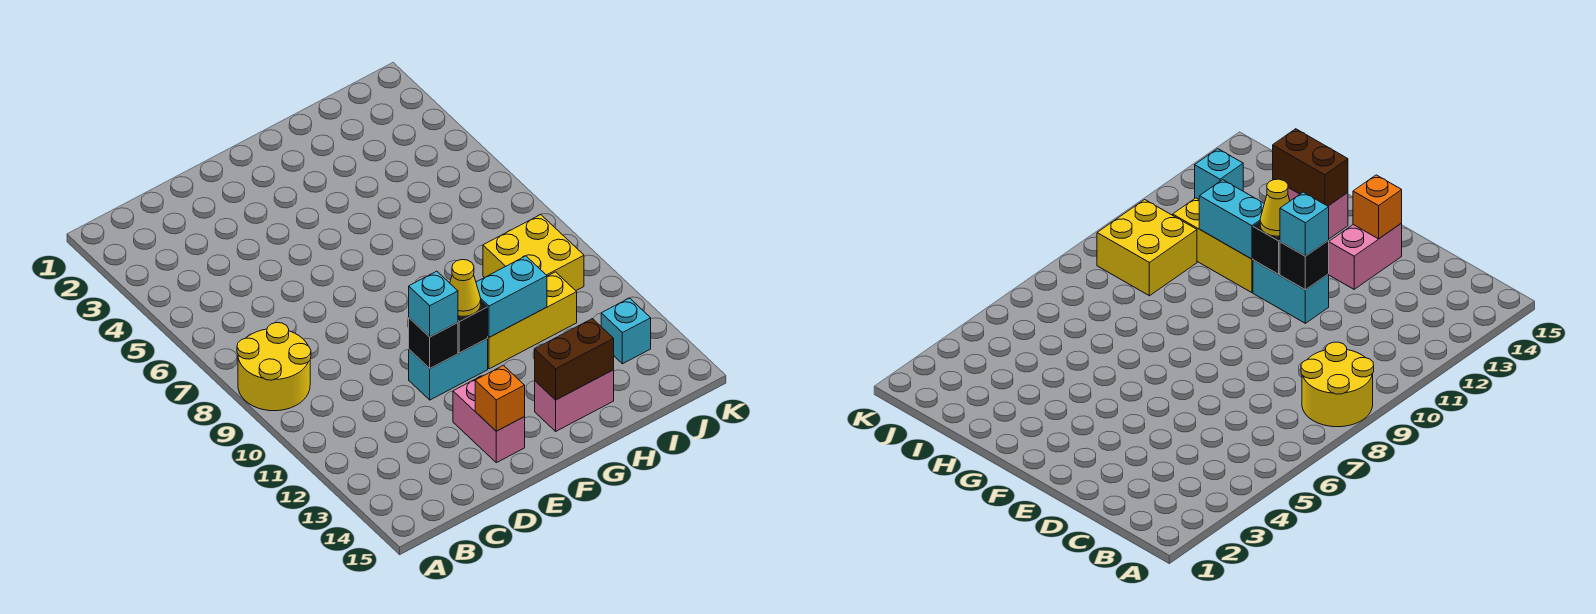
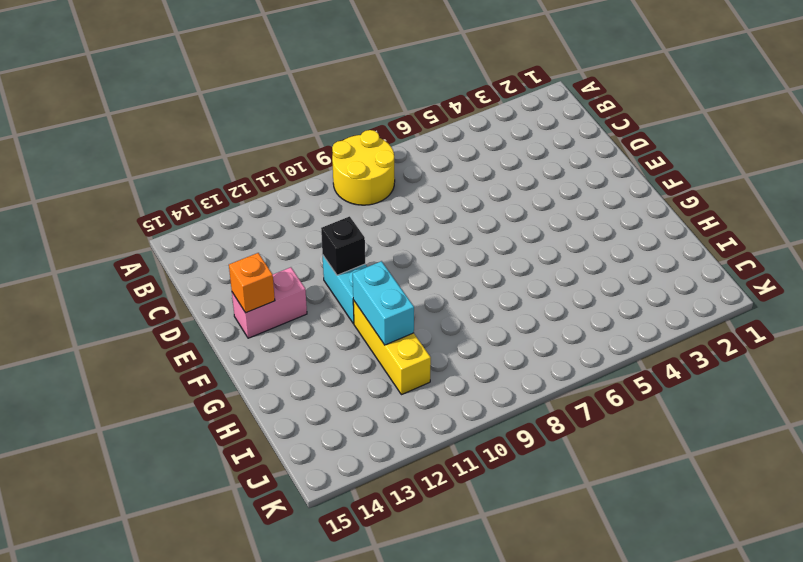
none -> pink 1x2 brick [535,370,614,431]
none -> yellow 2x2 brick [483,214,584,291]
none -> cyan 1x1 brick [601,298,651,364]

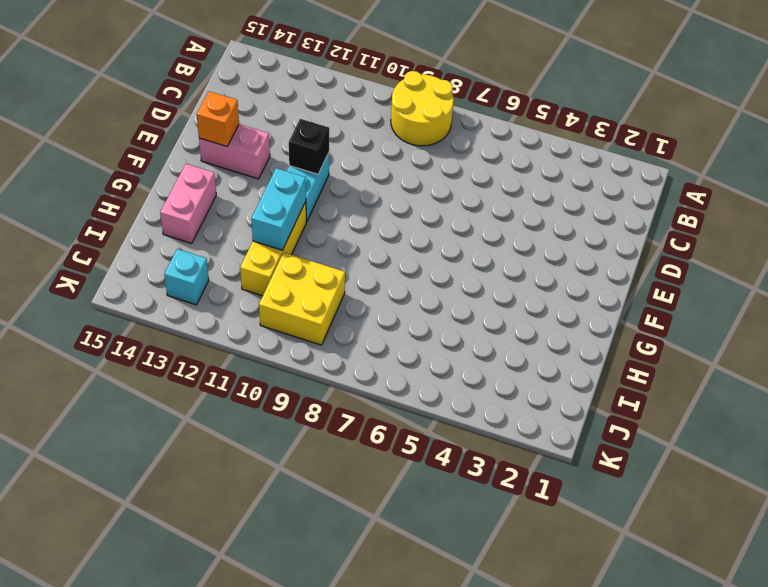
none -> black 1x1 brick [458,301,488,353]
none -> brown 1x2 brick [535,319,614,400]
none -> cyan 1x1 brick [409,271,458,337]

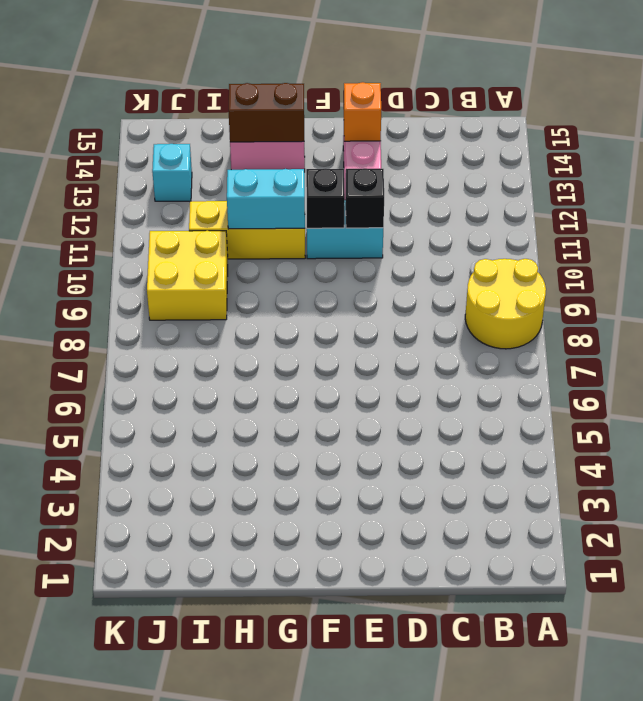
none -> cyan 1x1 brick [409,271,458,337]
none -> yellow 1x1 cone [450,260,481,316]

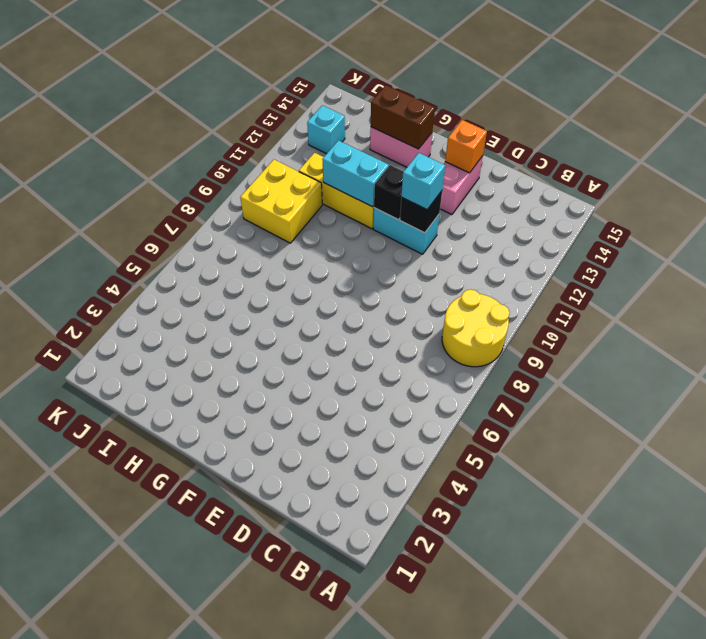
none -> yellow 1x1 cone [450,260,481,316]

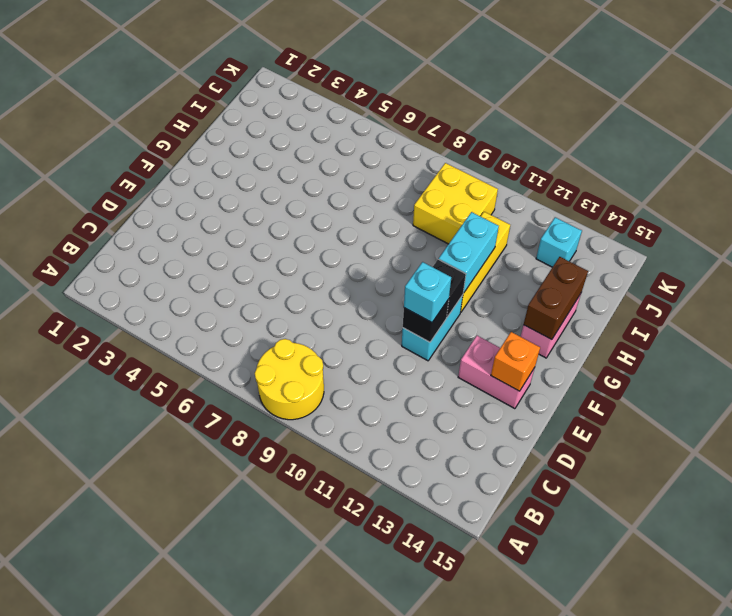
none -> yellow 1x1 cone [450,260,481,316]

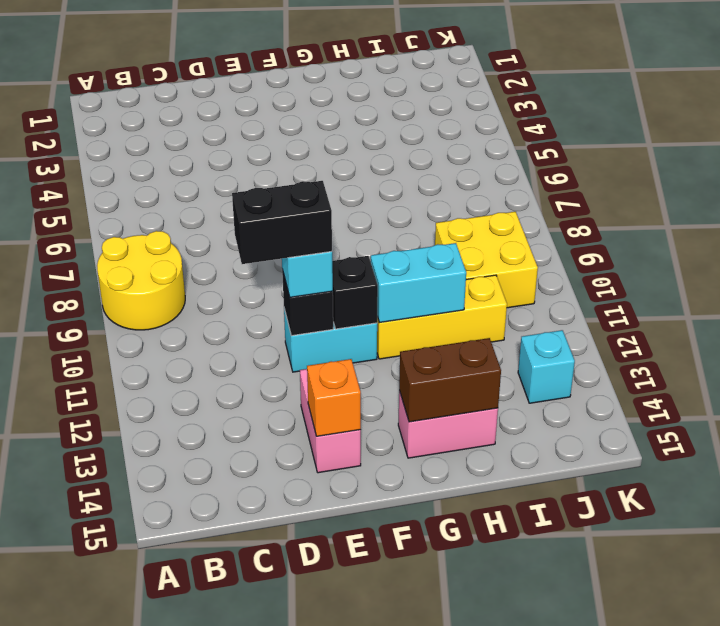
black 1x2 brick [232,181,332,264] -> none
none -> yellow 1x1 cone [450,260,481,316]

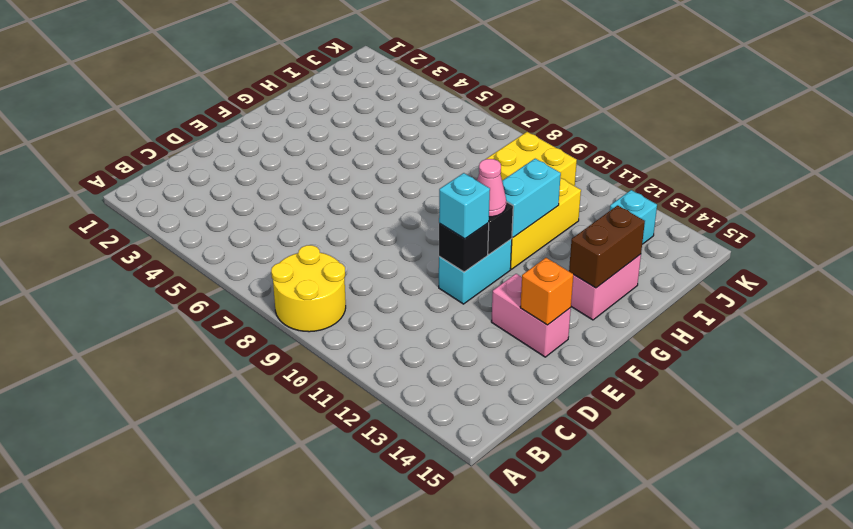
pink 1x1 cone [477,159,506,217] -> yellow 1x1 cone [450,260,481,316]

